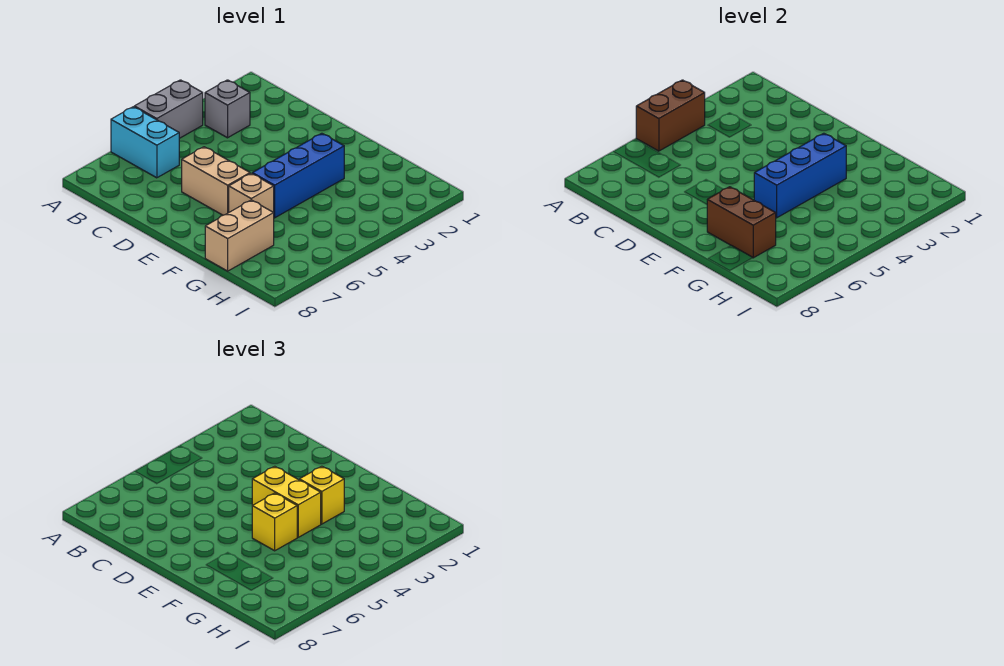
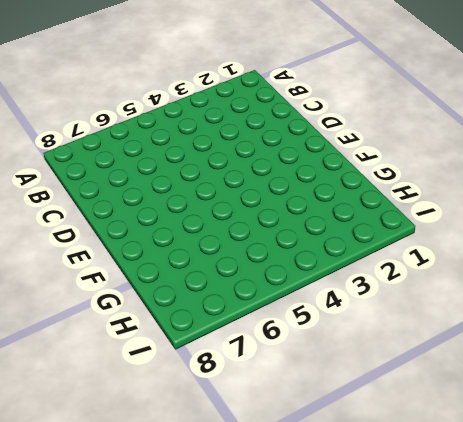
none -> grey 1x2 brick [134,80,203,138]
none -> cyan 1x2 brick [111,107,179,178]
none -> grey 1x1 brick [205,80,250,138]

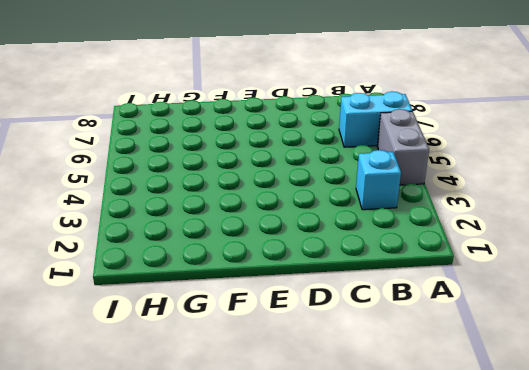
cyan 1x1 brick [356,150,401,210] -> grey 1x1 brick [205,80,250,138]
none -> tan 1x2 brick [182,147,250,215]
none -> blue 1x3 brick [252,133,344,218]
none -> tan 1x1 brick [229,173,274,213]

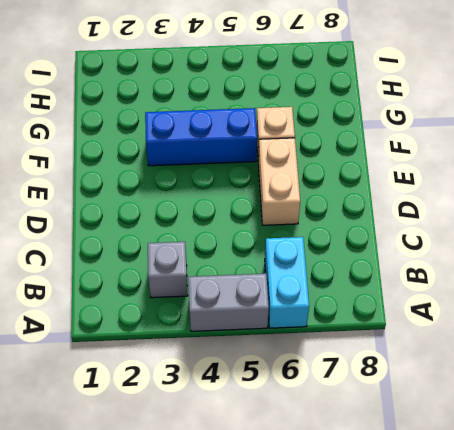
none -> tan 1x2 brick [205,200,274,271]
none -> brown 1x2 brick [636,80,705,151]
none -> blue 1x3 brick [754,133,846,218]

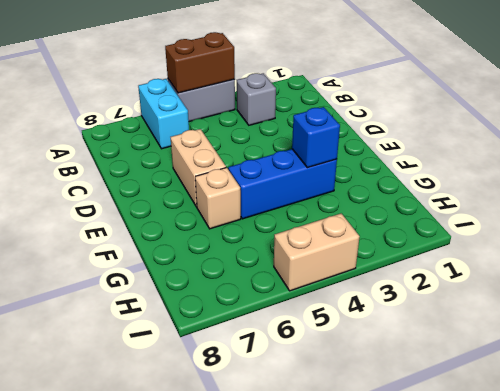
blue 1x1 brick [292,107,340,168] -> blue 1x3 brick [754,133,846,218]
tan 1x2 brick [274,213,360,291] -> tan 1x2 brick moved to [205,200,274,271]
none -> brown 1x2 brick [707,187,776,258]
none -> yellow 1x2 brick [252,466,321,537]
none -> yellow 1x1 brick [299,466,344,524]

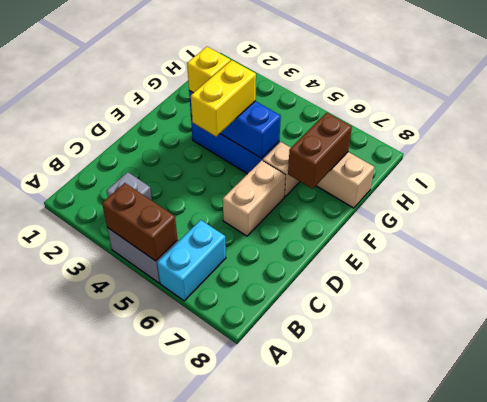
none -> yellow 1x1 brick [252,493,297,551]

